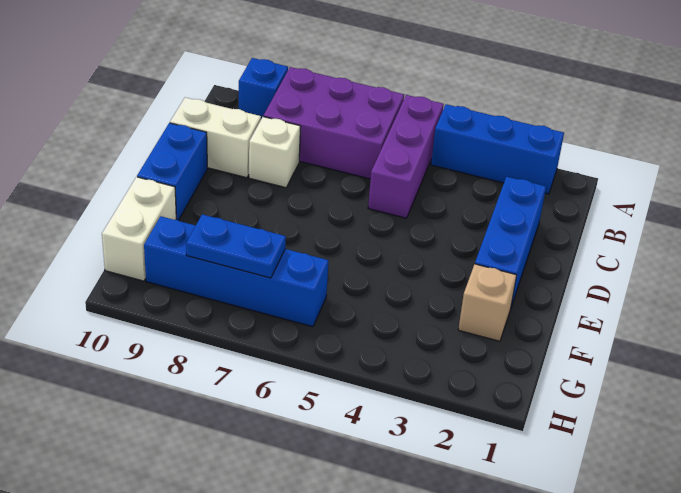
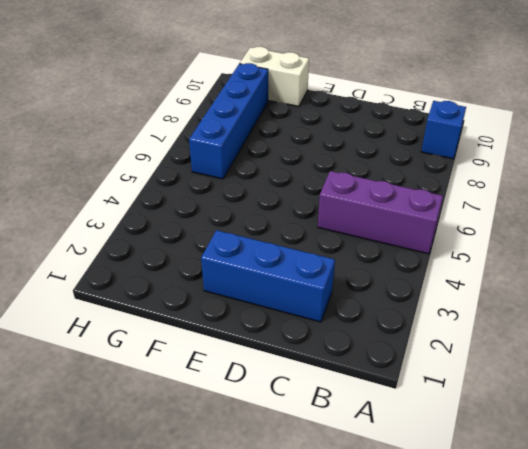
none -> blue 1x3 brick [431,104,564,194]
none -> purple 2x3 brick [263,67,404,179]
none -> white 1x1 brick [249,117,300,188]

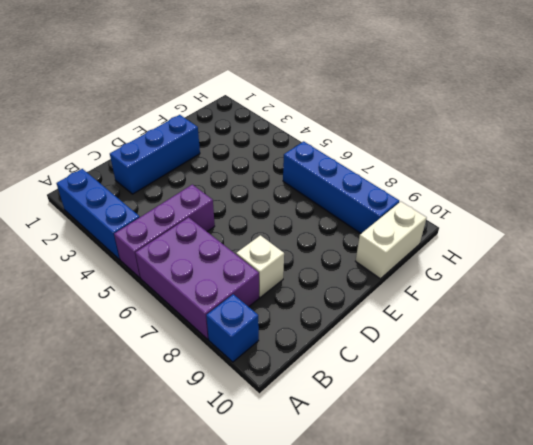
none -> white 1x2 brick [170,97,261,178]
none -> blue 1x2 brick [137,123,207,220]
none -> tan 1x1 brick [458,264,517,341]

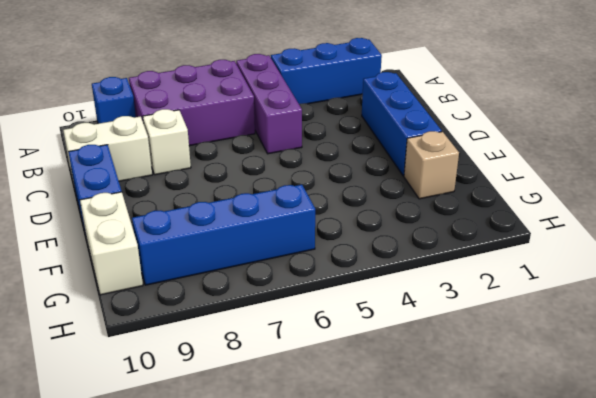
none -> blue 1x2 plate [186,214,286,278]

